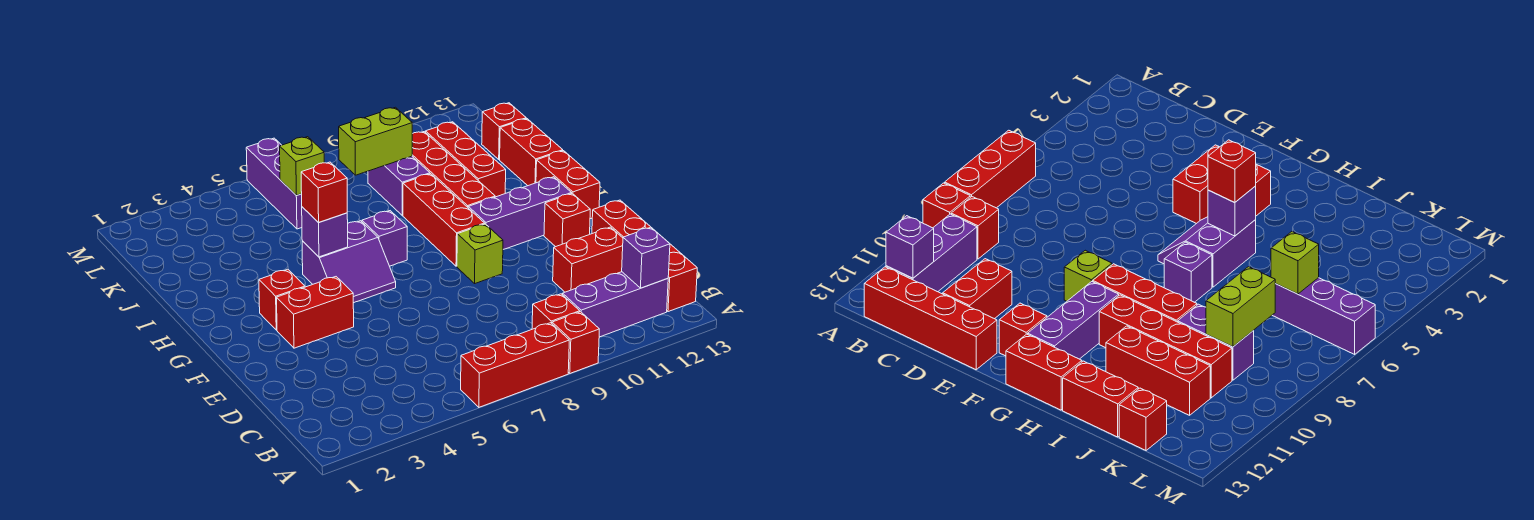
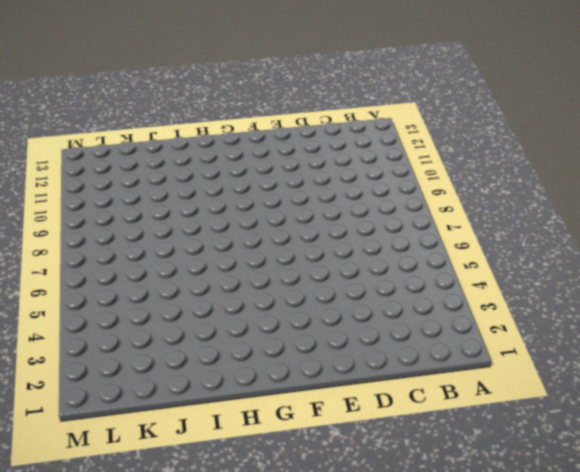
none -> red 1x3 brick [461,323,569,407]
none -> red 1x1 brick [552,312,599,373]
none -> red 1x1 brick [532,294,580,329]

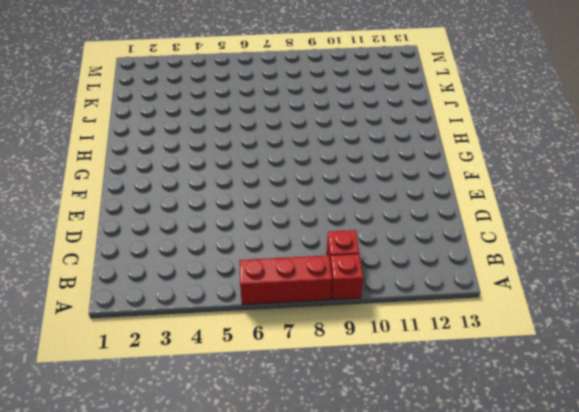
none -> purple 1x3 brick [563,272,668,337]
none -> red 1x4 brick [592,200,697,312]
none -> red 1x2 brick [553,227,623,292]

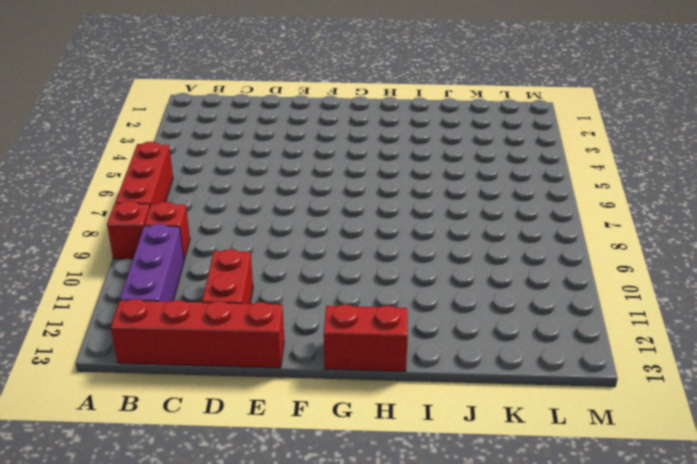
none -> red 1x2 brick [277,277,354,348]
none -> lime 1x1 brick [457,224,503,283]
none -> red 1x1 brick [544,193,590,247]

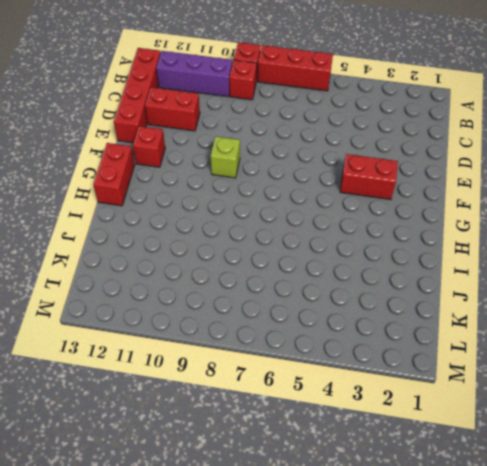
none -> red 1x1 brick [259,269,305,330]
none -> purple 2x2 slope [302,221,396,303]
none -> red 1x3 brick [403,174,485,266]

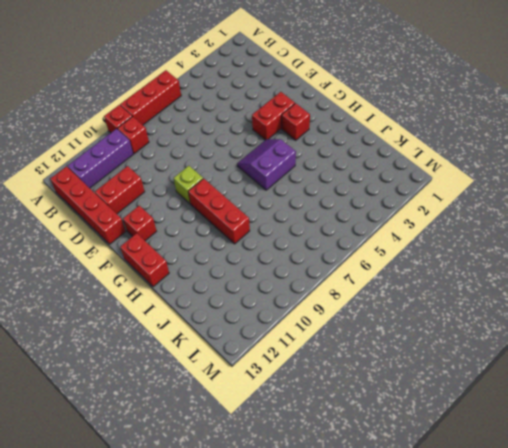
none -> purple 1x3 brick [468,177,572,249]
none -> purple 1x1 brick [362,211,407,266]
none -> red 1x4 brick [412,132,495,207]

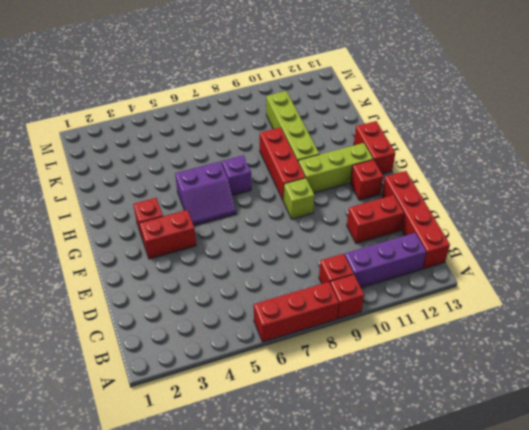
lime 1x3 brick [298,143,373,193] -> purple 1x3 brick [468,177,572,249]
lime 1x4 brick [266,91,319,161] -> red 1x4 brick [412,132,495,207]
none -> red 1x3 brick [426,122,506,197]
none -> red 1x2 brick [500,119,563,186]
none -> purple 1x2 brick [368,156,430,215]

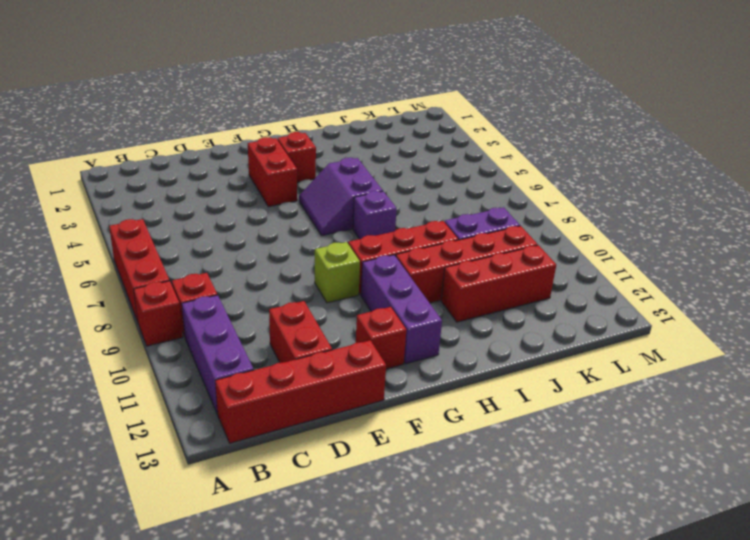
none -> red 1x2 brick [536,151,600,219]
none -> red 1x2 brick [500,119,563,186]
none -> purple 1x3 brick [246,138,302,229]

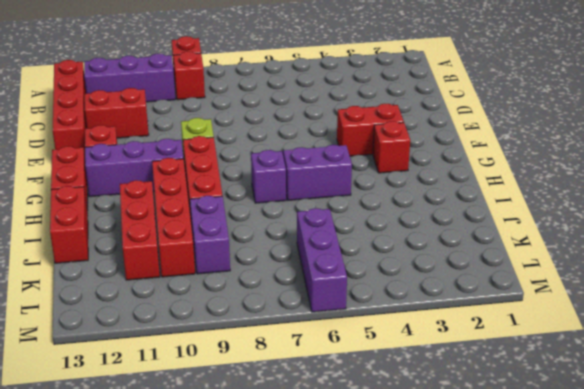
none -> red 1x3 brick [461,323,569,407]
none -> red 1x1 brick [482,103,526,160]
none -> purple 1x1 brick [622,227,670,288]

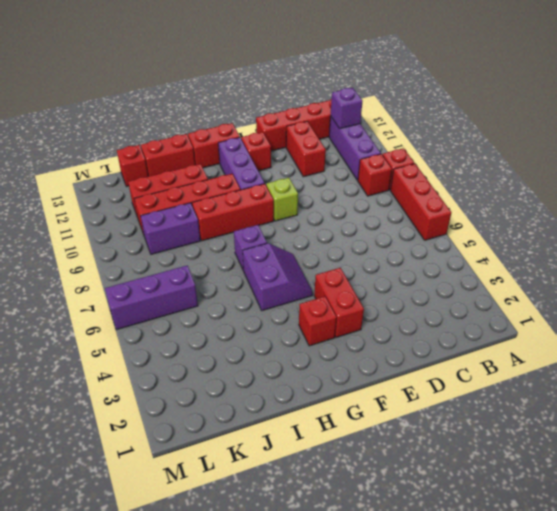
none -> purple 1x1 brick [302,207,348,257]
none -> lime 1x1 brick [280,137,324,195]
none -> lime 1x2 brick [339,107,412,175]

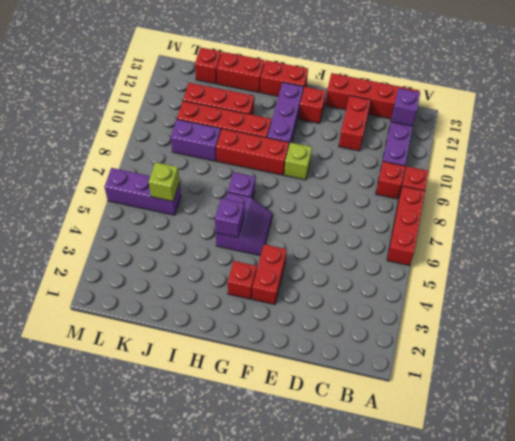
none -> lime 1x2 brick [339,107,412,175]
none -> red 1x1 brick [301,162,347,222]

